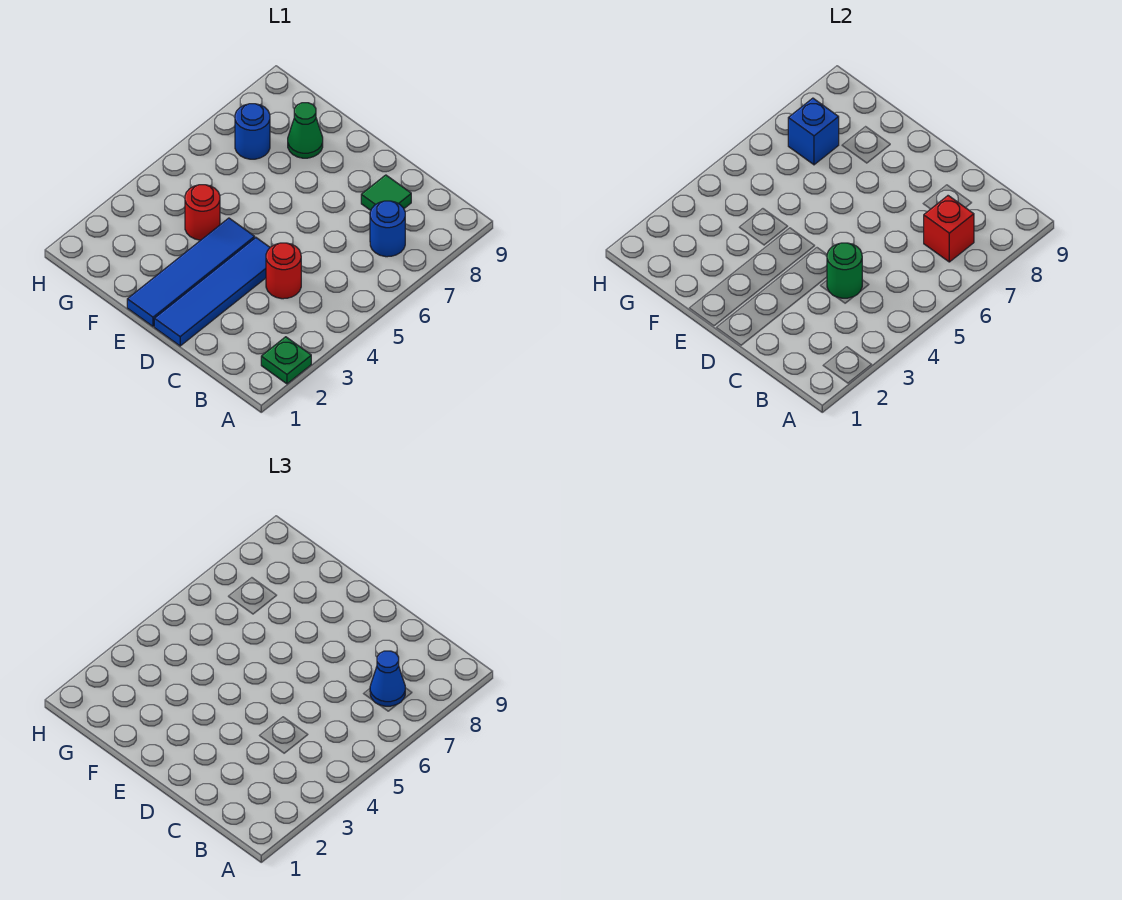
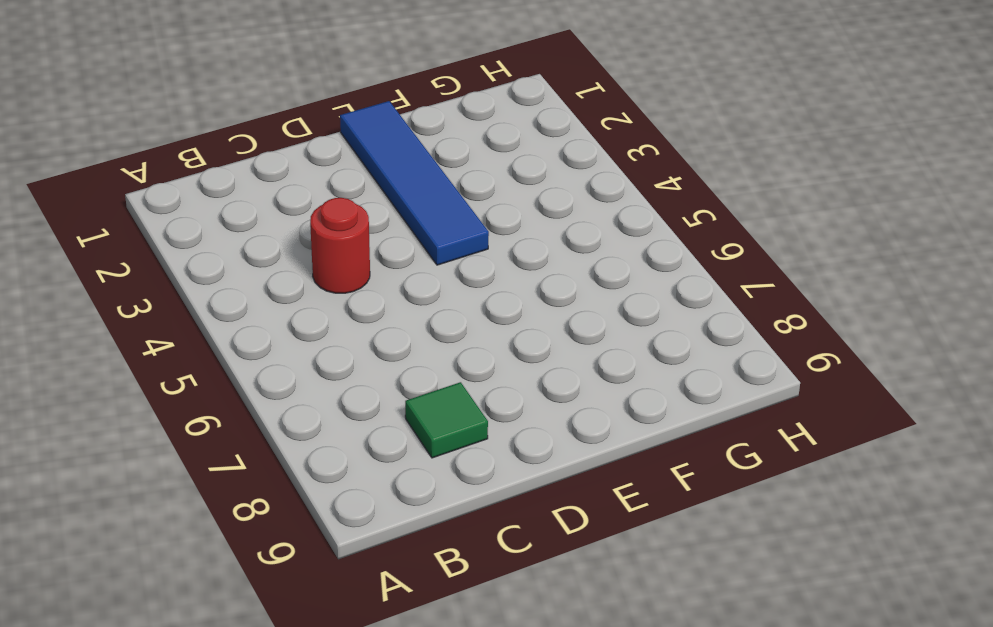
none -> green 1x1 plate [261,337,311,384]
none -> blue 1x1 round brick [370,201,405,257]
none -> blue 1x4 tile [154,238,270,346]

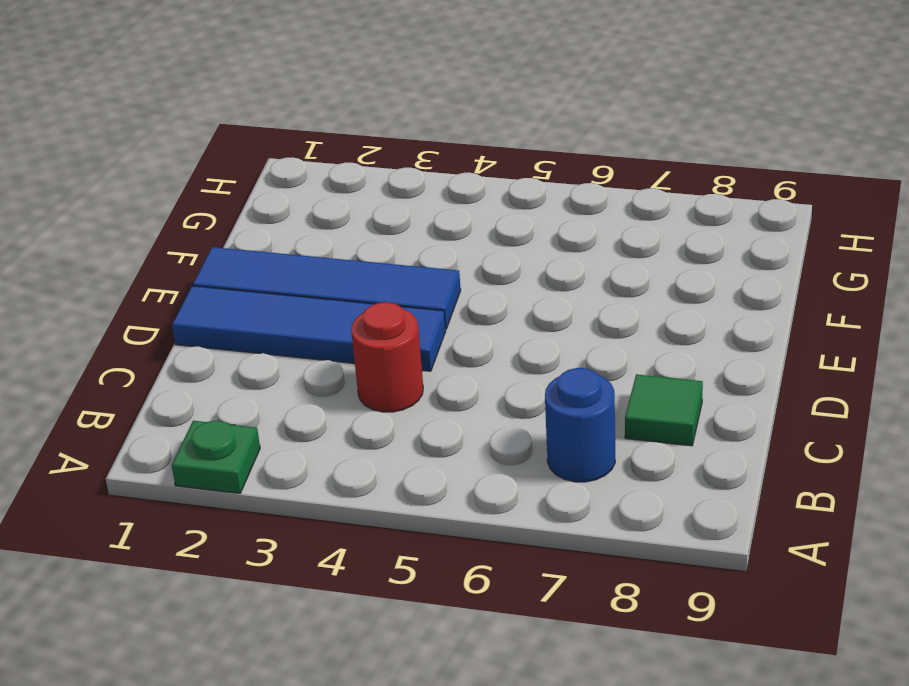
none -> red 1x1 round brick [185,185,220,240]
none -> green 1x1 cone [288,103,323,158]
none -> blue 1x1 round brick [235,104,270,159]

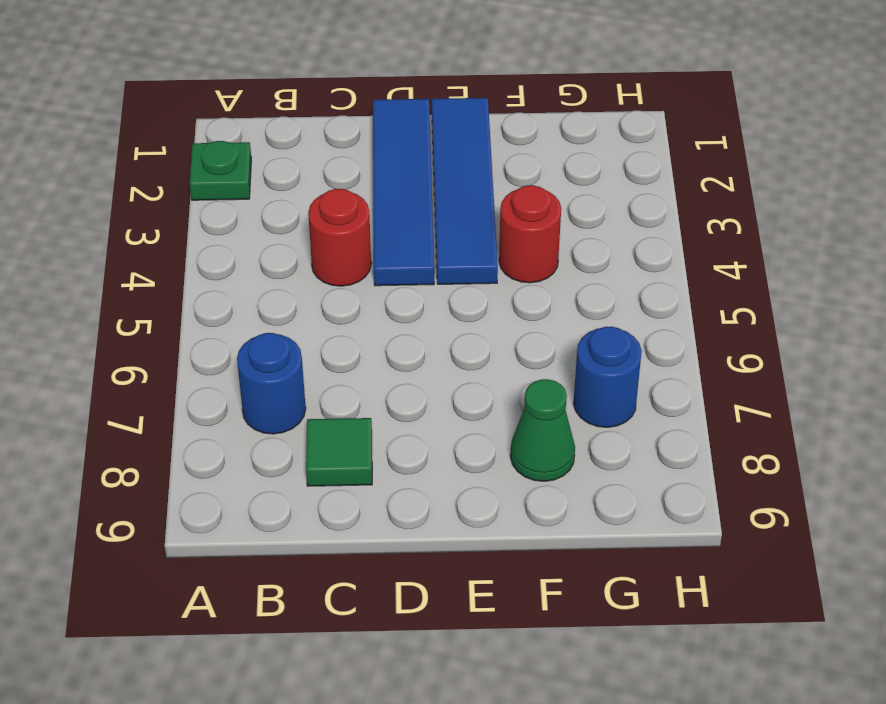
none -> red 1x1 brick [924,196,974,262]
none -> green 1x1 round brick [827,243,862,298]
none -> blue 1x1 brick [788,98,839,165]

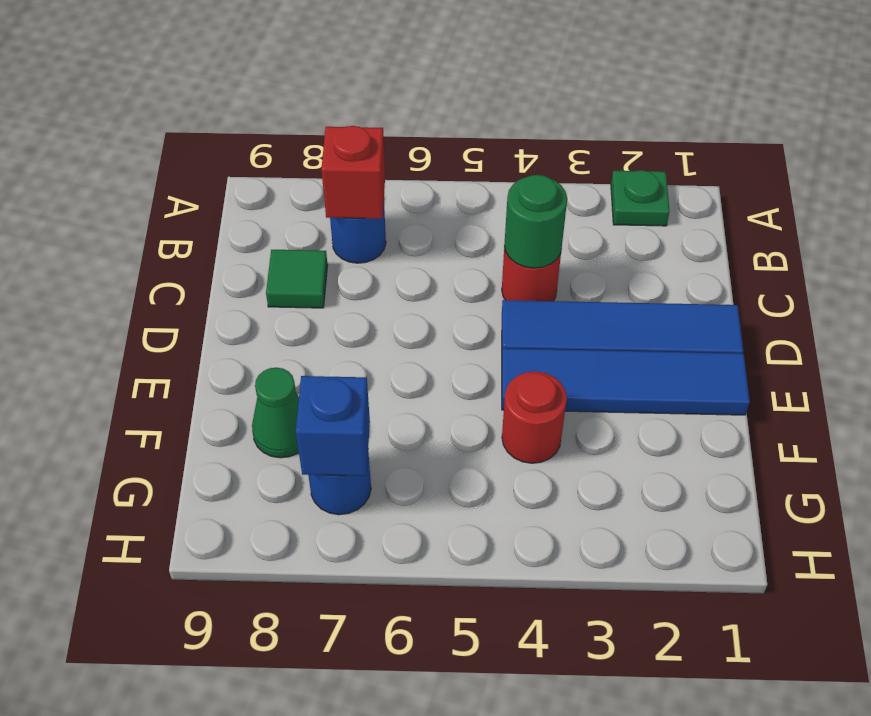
none -> blue 1x1 cone [370,651,405,706]

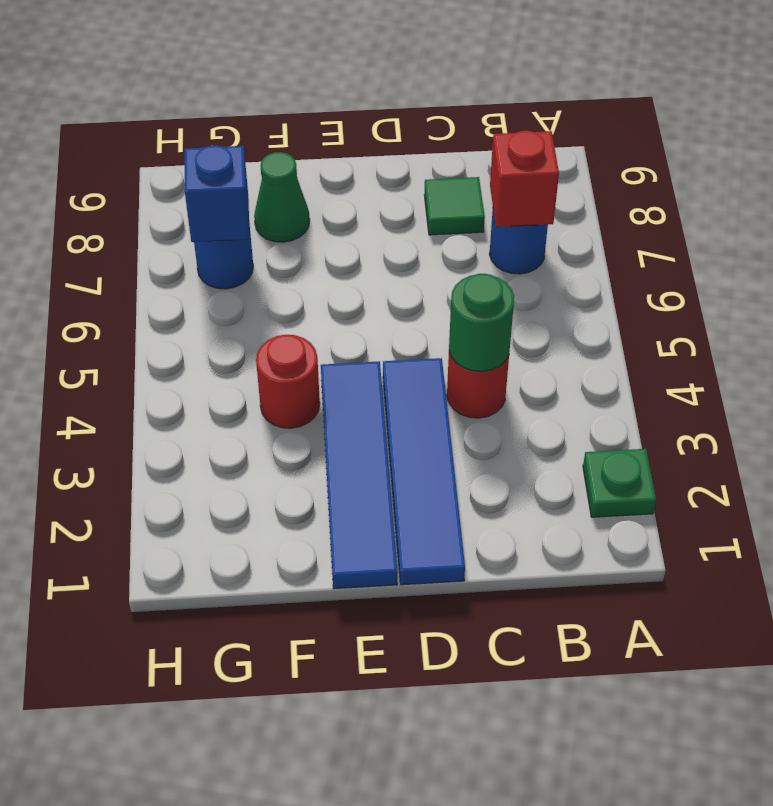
none -> blue 1x1 cone [370,651,405,706]

